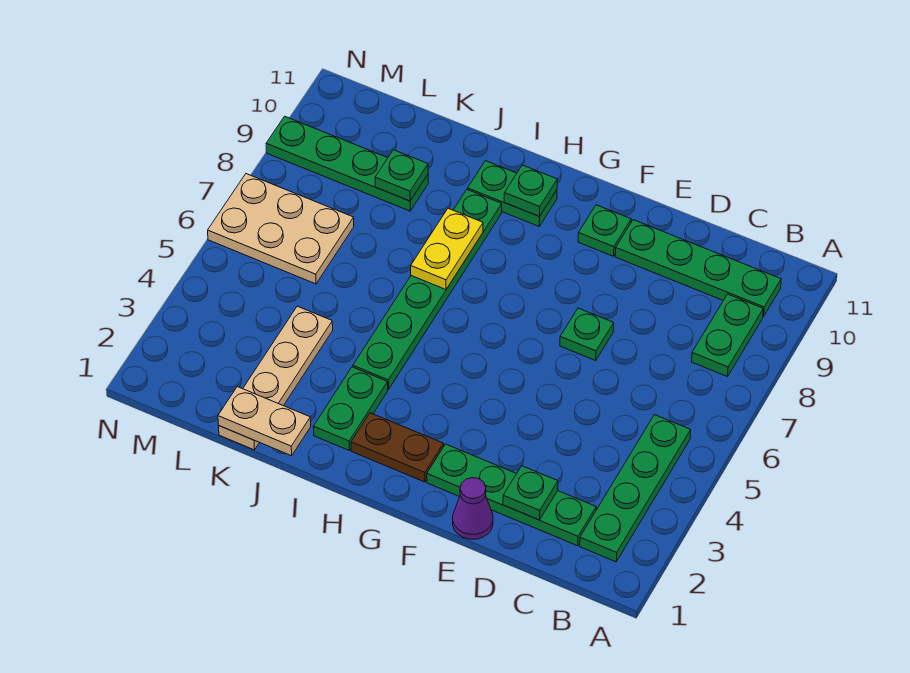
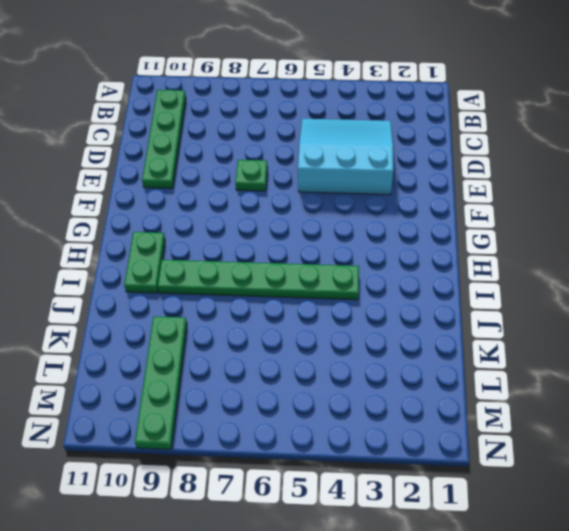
cyan 3x3 slope [298,119,393,195] -> none
none -> green 1x4 plate [580,415,691,562]
none -> green 1x2 plate [692,294,763,377]
none -> green 1x4 plate [427,444,596,546]

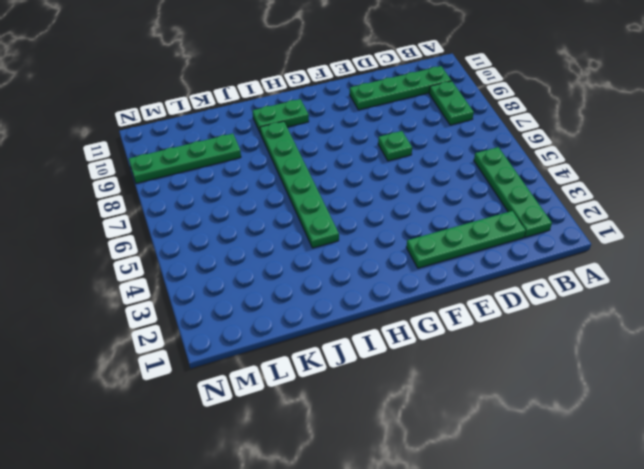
none -> purple 1x1 cone [453,478,493,539]
none -> green 1x1 plate [578,205,631,256]
none -> brown 1x2 plate [351,413,444,482]

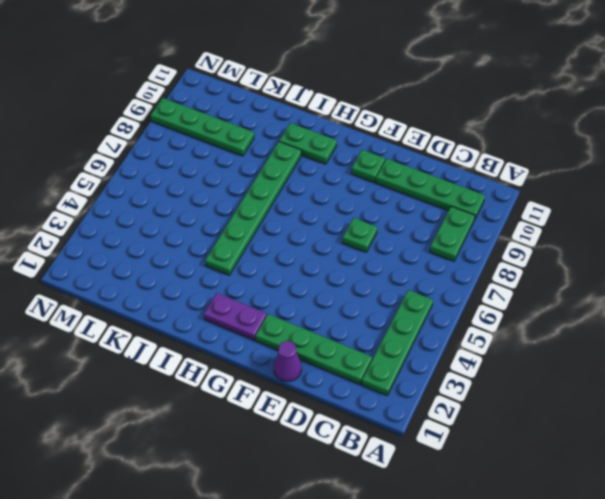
purple 1x2 plate [204,293,267,340] -> brown 1x2 plate [351,413,444,482]
none -> green 1x2 plate [313,367,388,451]
none -> tan 1x4 plate [219,306,333,450]
none -> tan 2x3 plate [208,174,354,284]

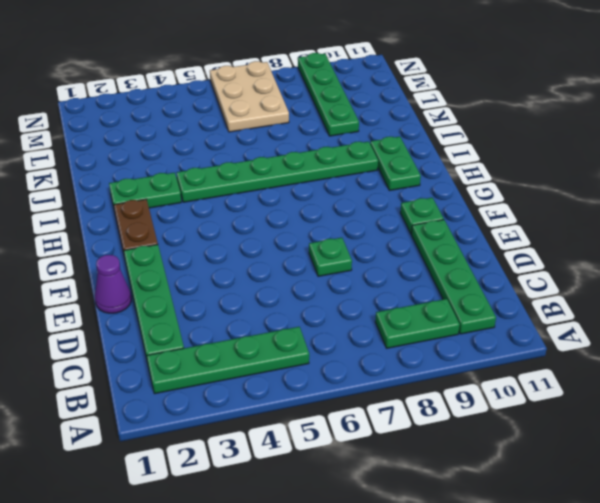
none -> tan 1x4 plate [219,306,333,450]
none -> green 1x1 plate [503,466,558,520]
none -> green 1x1 plate [504,165,557,217]

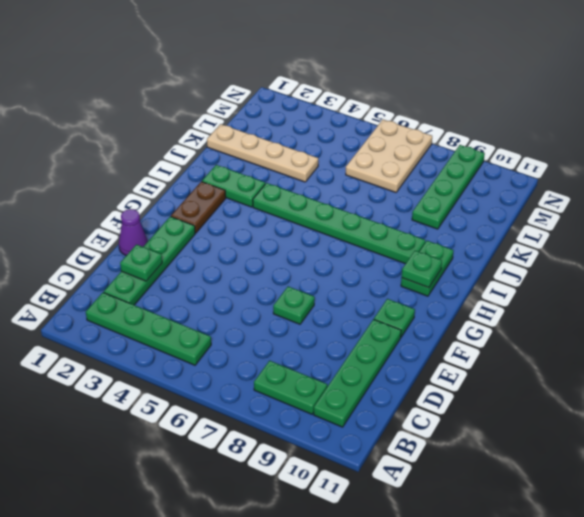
none -> yellow 1x2 plate [411,208,483,289]
none -> tan 1x2 plate [218,387,311,456]
none -> green 1x1 plate [375,150,428,201]

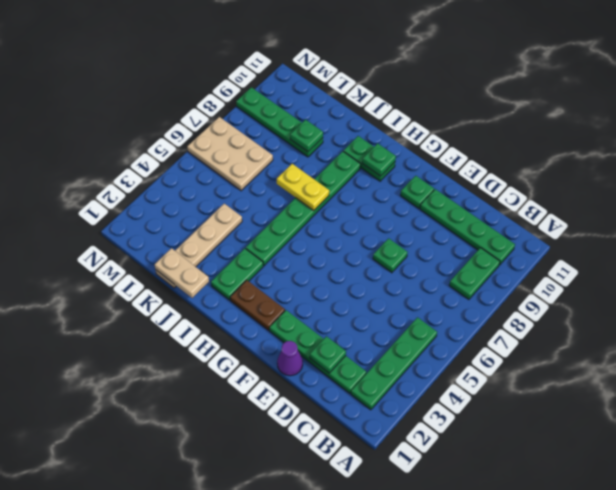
yellow 1x2 plate [277,164,329,211] -> yellow 1x2 plate turned to [411,208,483,289]

